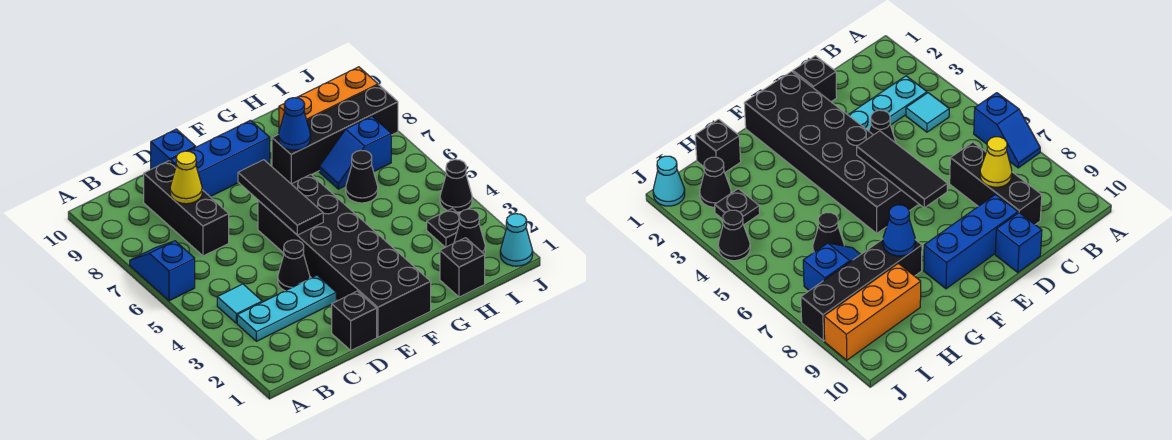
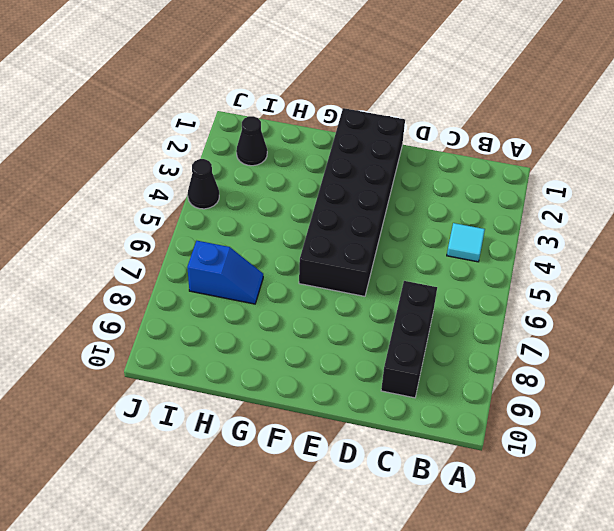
none -> blue 1x2 slope [130,241,195,301]
none -> cyan 1x3 plate [237,275,336,341]
none -> black 1x1 brick [332,291,377,350]

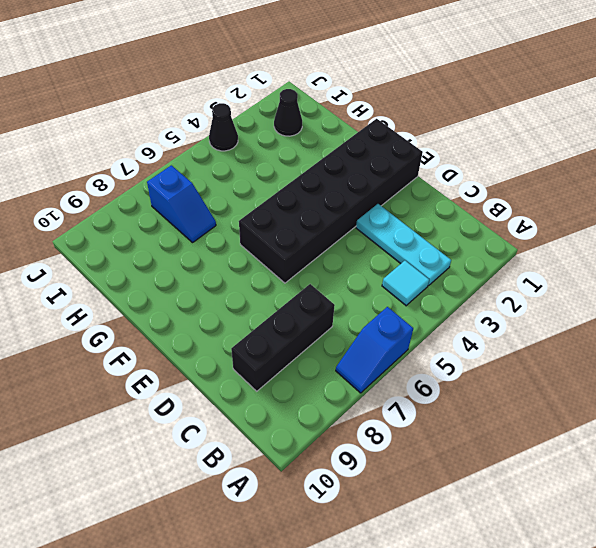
none -> black 1x1 brick [332,291,377,350]
none -> black 1x1 cone [278,240,310,291]
none -> blue 1x3 brick [171,120,270,197]

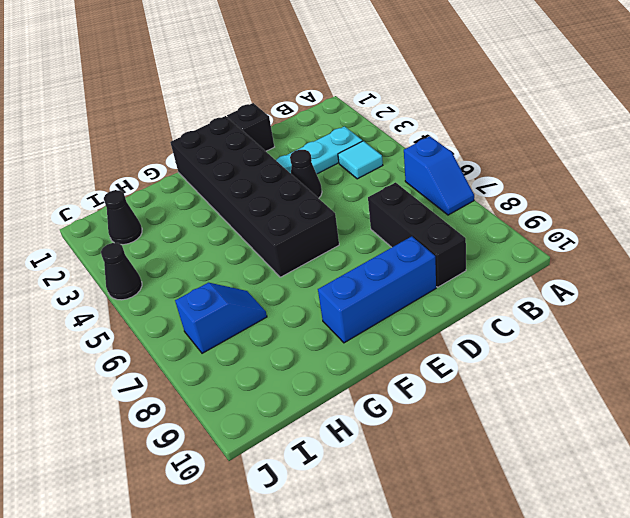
none -> blue 1x1 brick [151,129,196,169]
none -> black 1x4 brick [272,85,398,184]
none -> black 1x1 brick [440,238,485,297]

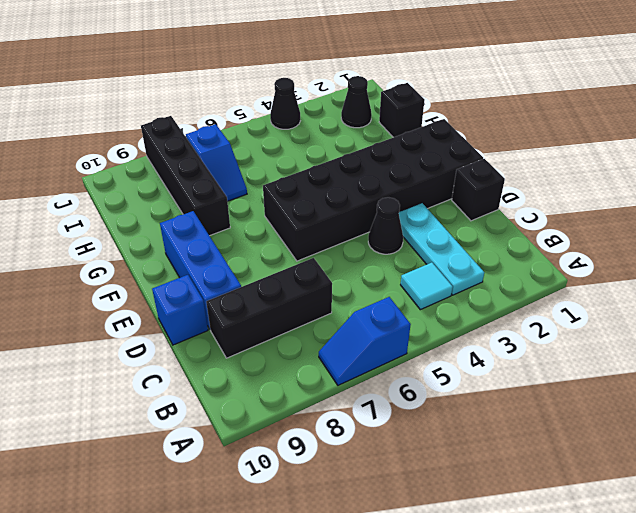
none -> black 1x1 cone [346,150,378,203]
none -> orange 1x3 brick [279,67,378,130]
none -> black 1x1 plate [427,208,459,247]

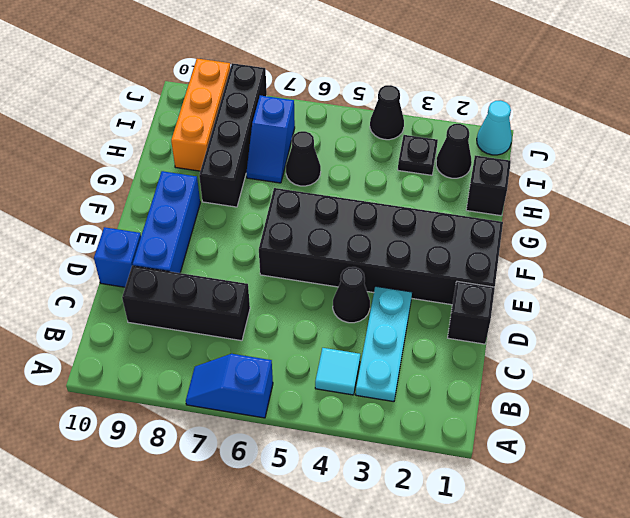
none -> yellow 1x1 cone [170,151,202,204]
none -> black 1x3 tile [238,160,323,235]
none -> blue 1x1 cone [278,98,311,150]

